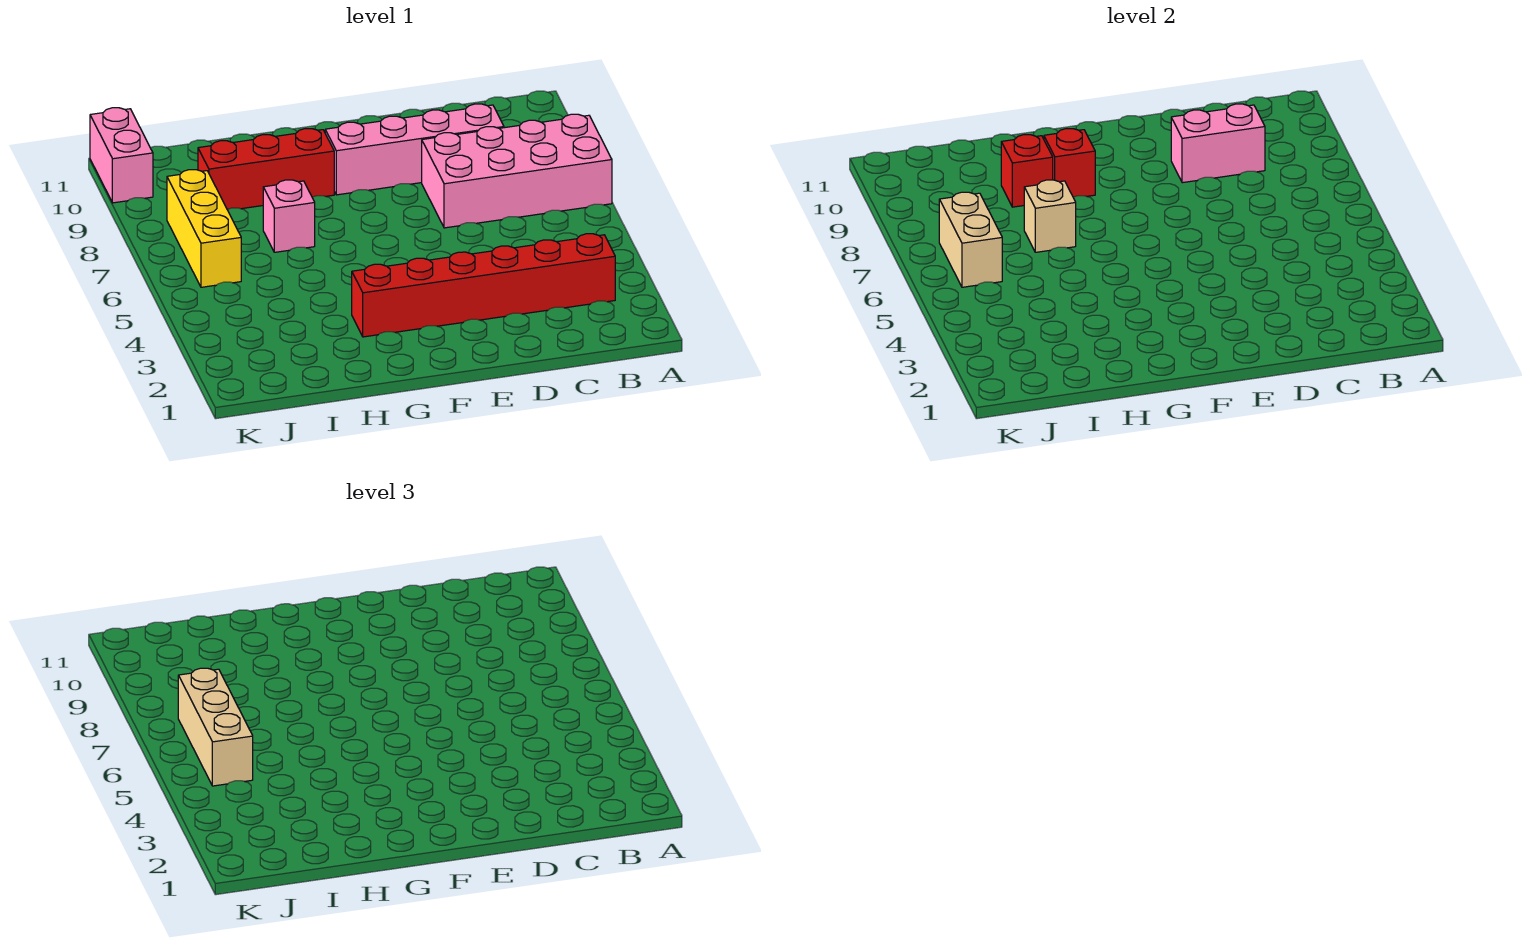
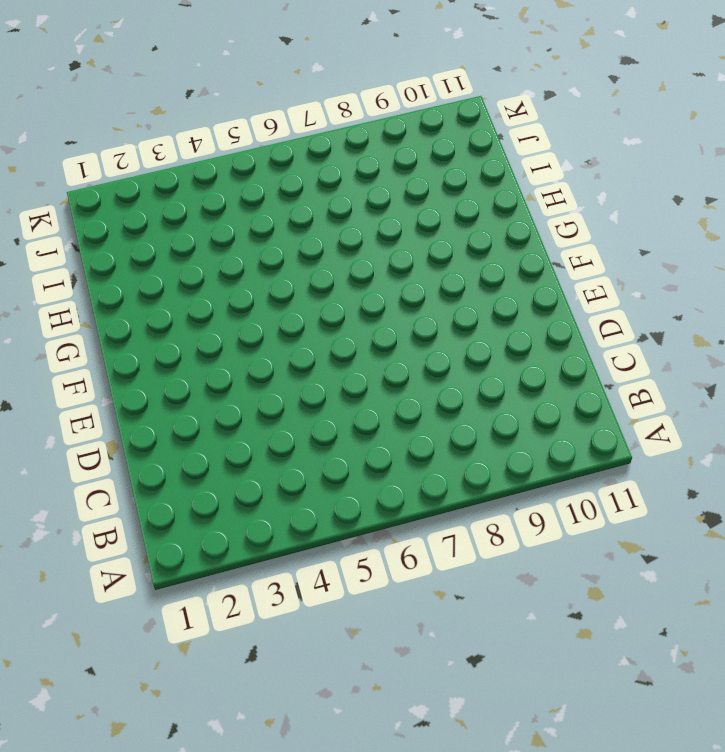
none -> pink 2x4 brick [422,114,612,228]
none -> red 1x6 brick [352,234,615,337]
none -> pink 1x4 brick [325,104,504,195]

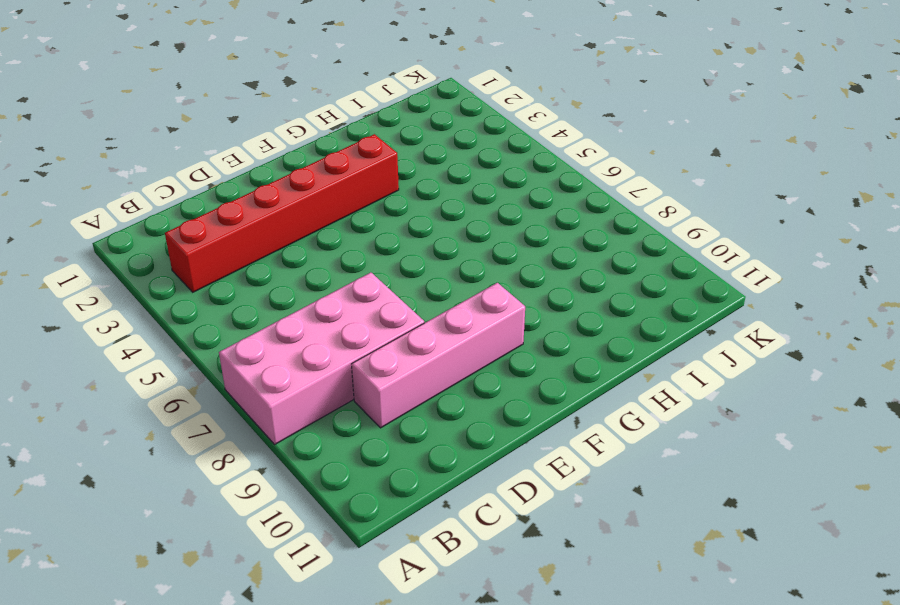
none -> red 1x3 brick [198,129,334,209]
none -> pink 1x1 brick [263,180,315,252]
none -> yellow 1x3 brick [167,170,241,287]

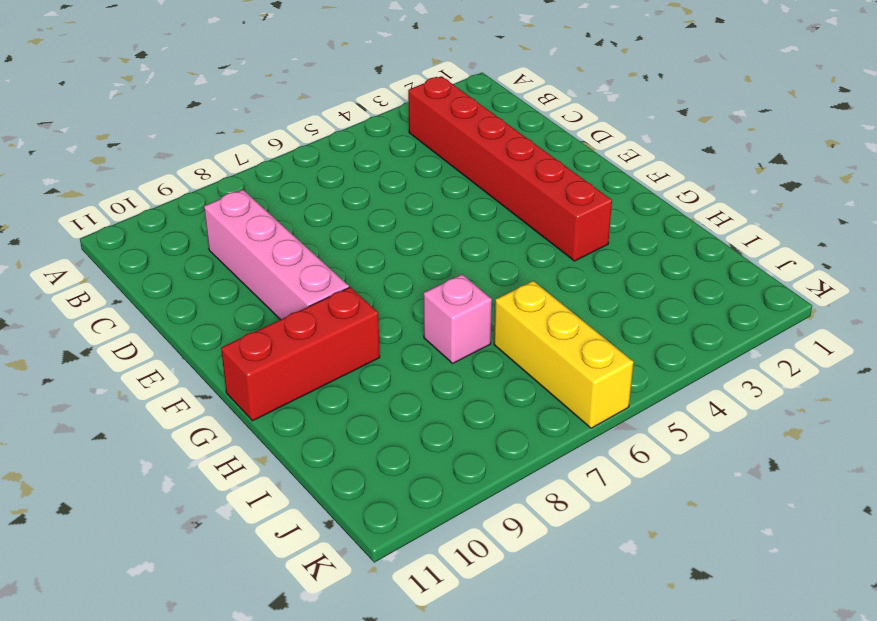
red 1x3 brick [221,287,380,421] -> red 1x3 brick turned to [198,129,334,209]
yellow 1x3 brick [494,281,634,428] -> yellow 1x3 brick turned to [167,170,241,287]
none -> pink 2x4 brick [422,114,612,228]
none -> pink 1x2 brick [90,108,153,203]
none -> pink 1x2 brick [1171,104,1265,183]

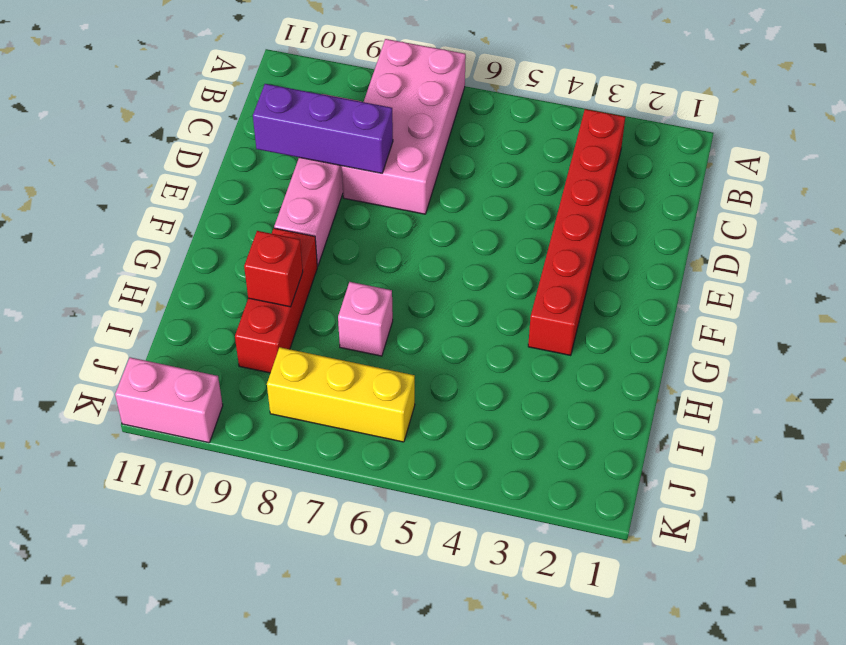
purple 1x3 brick [253,84,393,173] -> pink 1x2 brick [1171,104,1265,183]
none -> red 1x1 brick [1044,129,1095,197]
none -> tan 1x1 brick [1024,180,1076,252]
none -> tan 1x2 brick [939,192,1002,287]

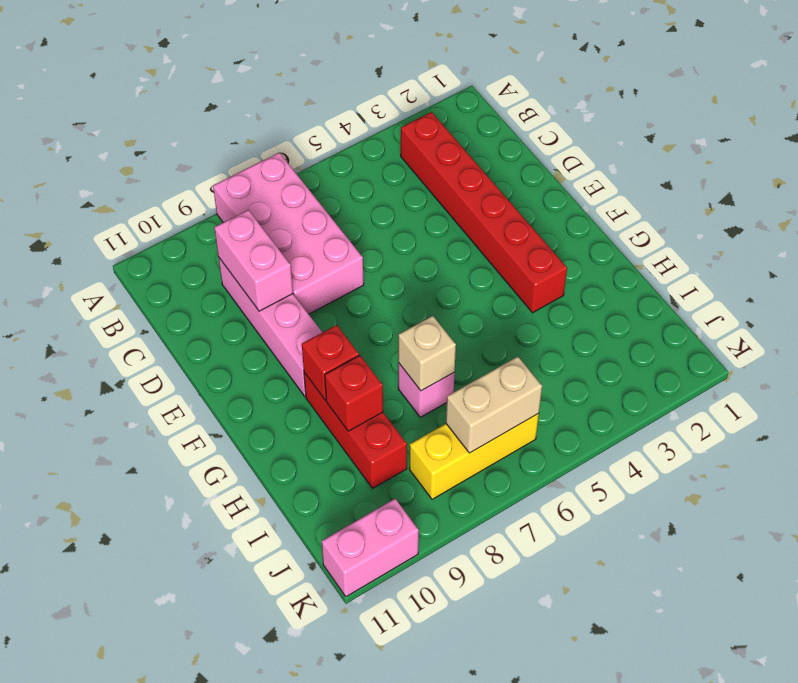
none -> tan 1x3 brick [178,668,253,786]

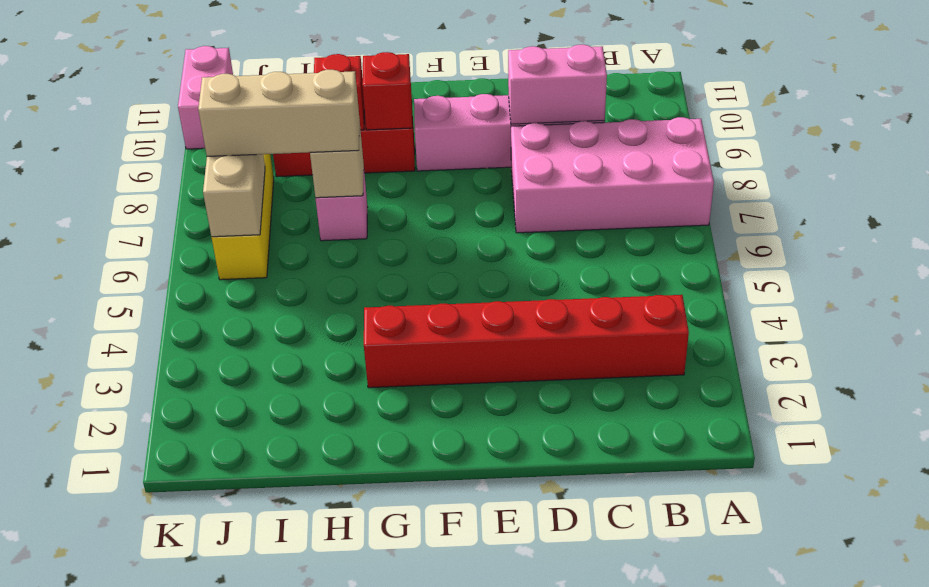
tan 1x3 brick [198,70,359,156] -> tan 1x3 brick turned to [178,668,253,786]

